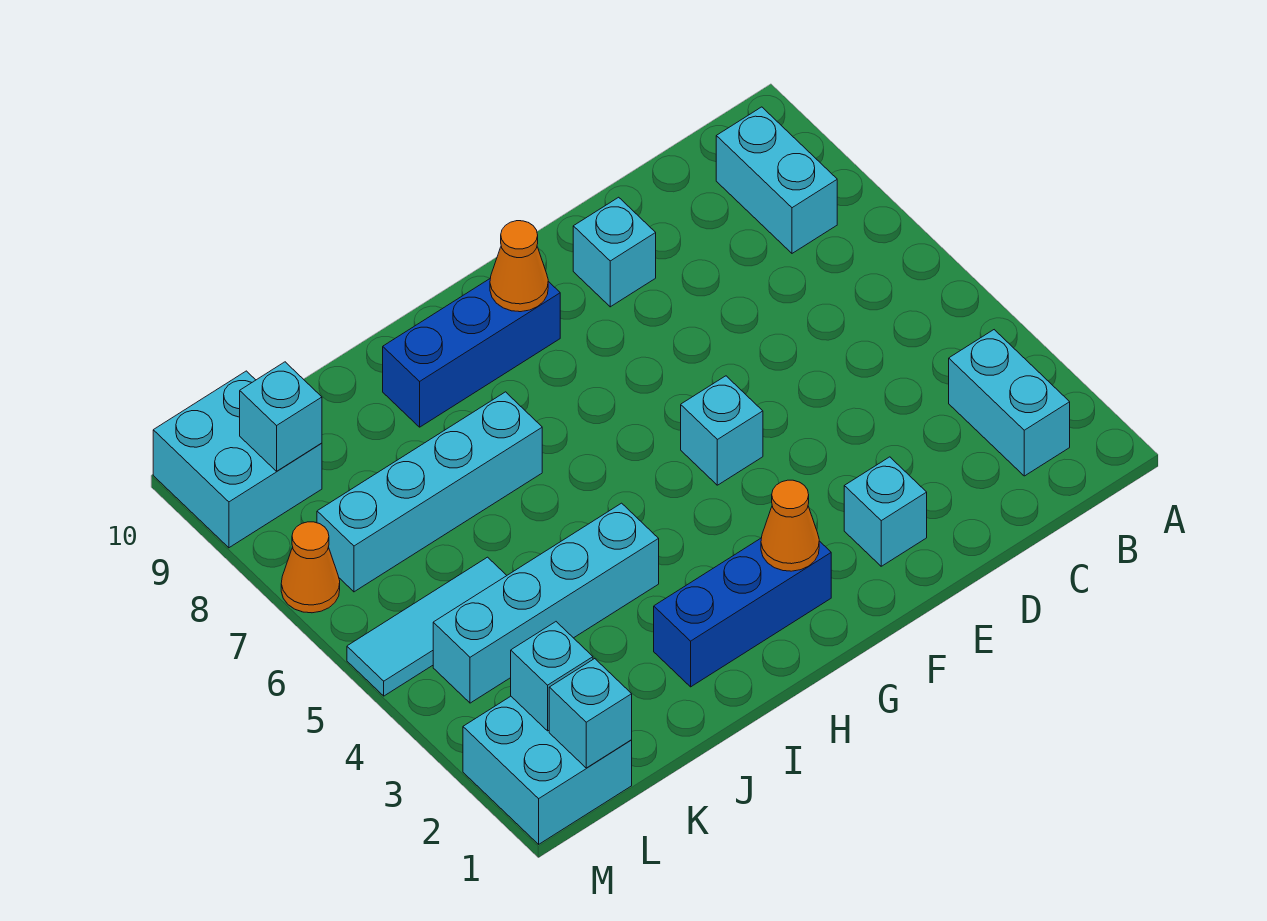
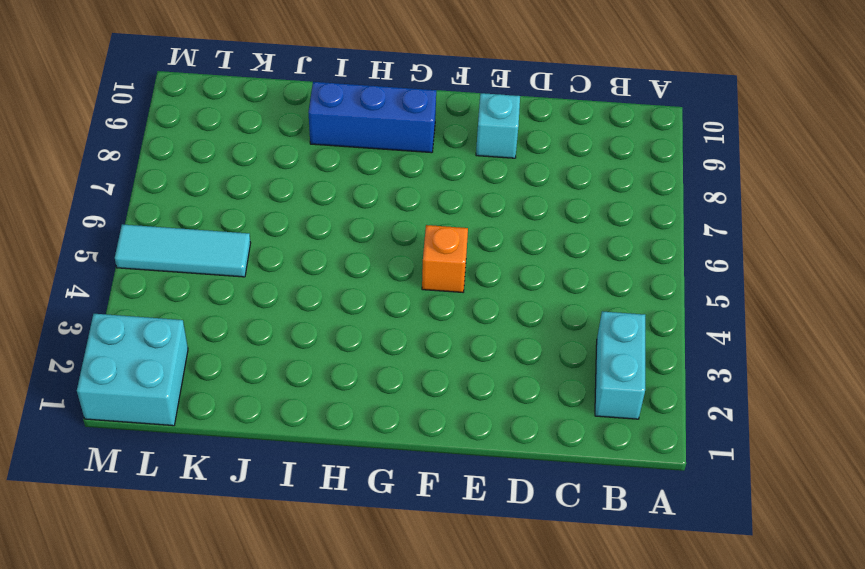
orange 1x1 brick [422,225,468,292] -> cyan 1x1 brick [681,376,763,485]
none -> cyan 1x2 brick [716,107,837,253]
none -> cyan 1x1 brick [844,457,927,566]
none -> blue 1x3 brick [654,538,831,687]

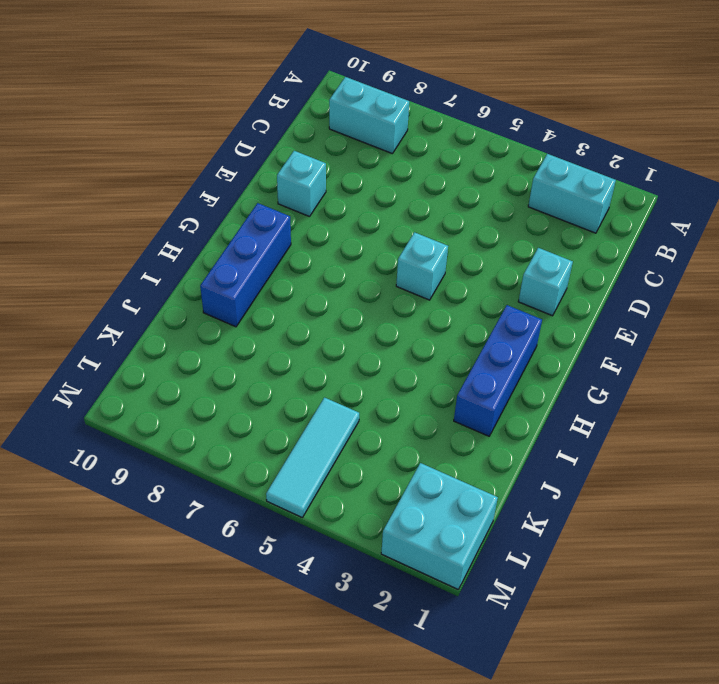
none -> cyan 1x4 brick [433,503,659,703]
none -> cyan 1x4 brick [317,392,542,592]
none -> cyan 2x2 brick [153,371,322,548]

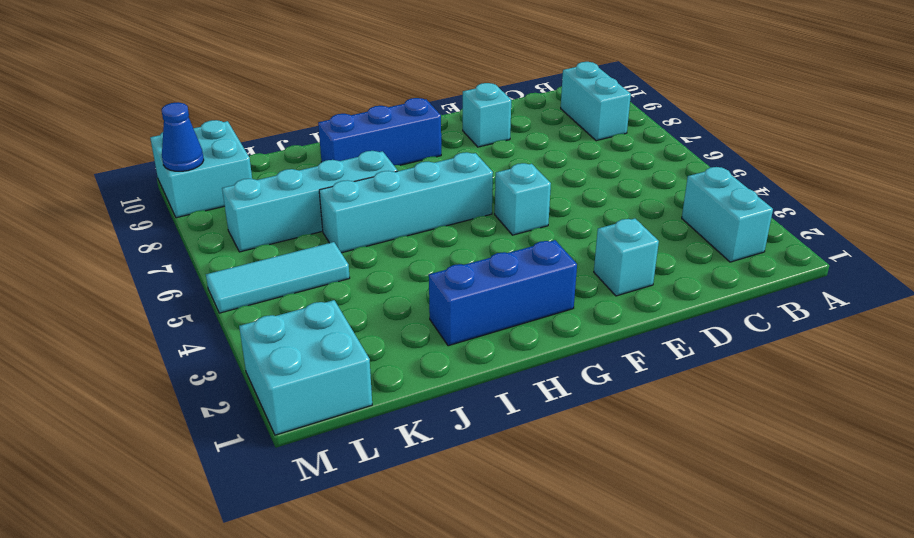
cyan 1x4 brick [319,152,493,253] -> cyan 1x4 brick moved to [433,503,659,703]
blue 1x1 cone [162,102,204,171] -> none
none -> orange 1x1 cone [281,522,340,613]
none -> orange 1x1 cone [761,480,819,571]
none -> orange 1x1 cone [490,221,548,312]

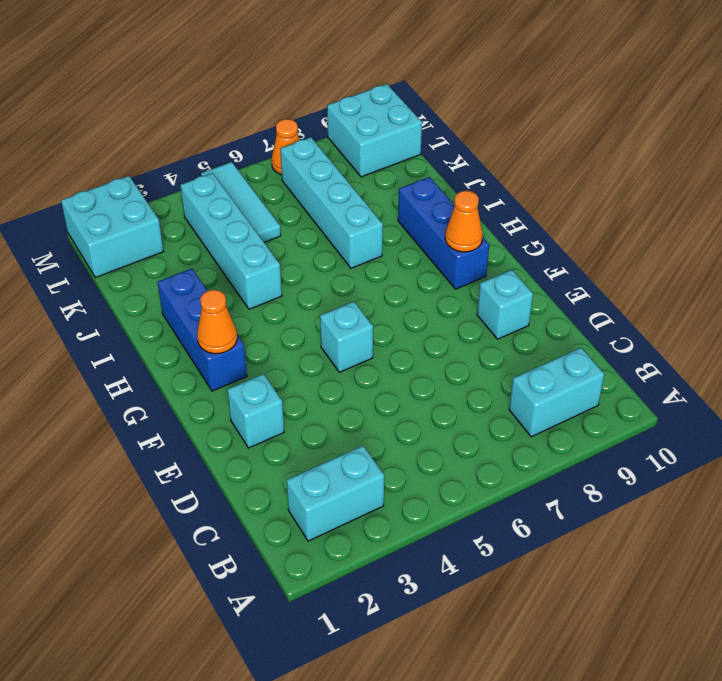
none -> cyan 1x1 brick [549,659,632,768]
none -> cyan 1x1 brick [511,622,593,731]
none -> cyan 1x1 brick [240,362,322,471]

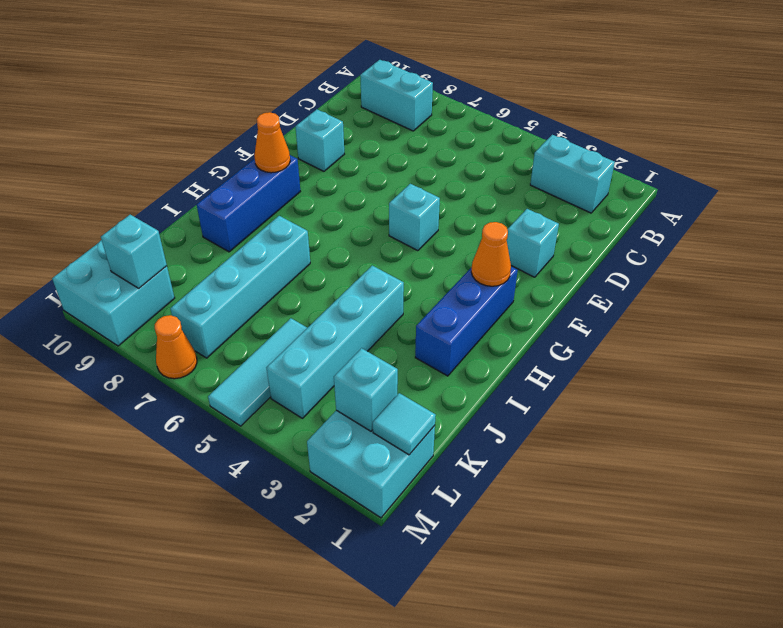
cyan 1x1 tile [373,393,436,455] -> cyan 1x1 brick [549,659,632,768]

